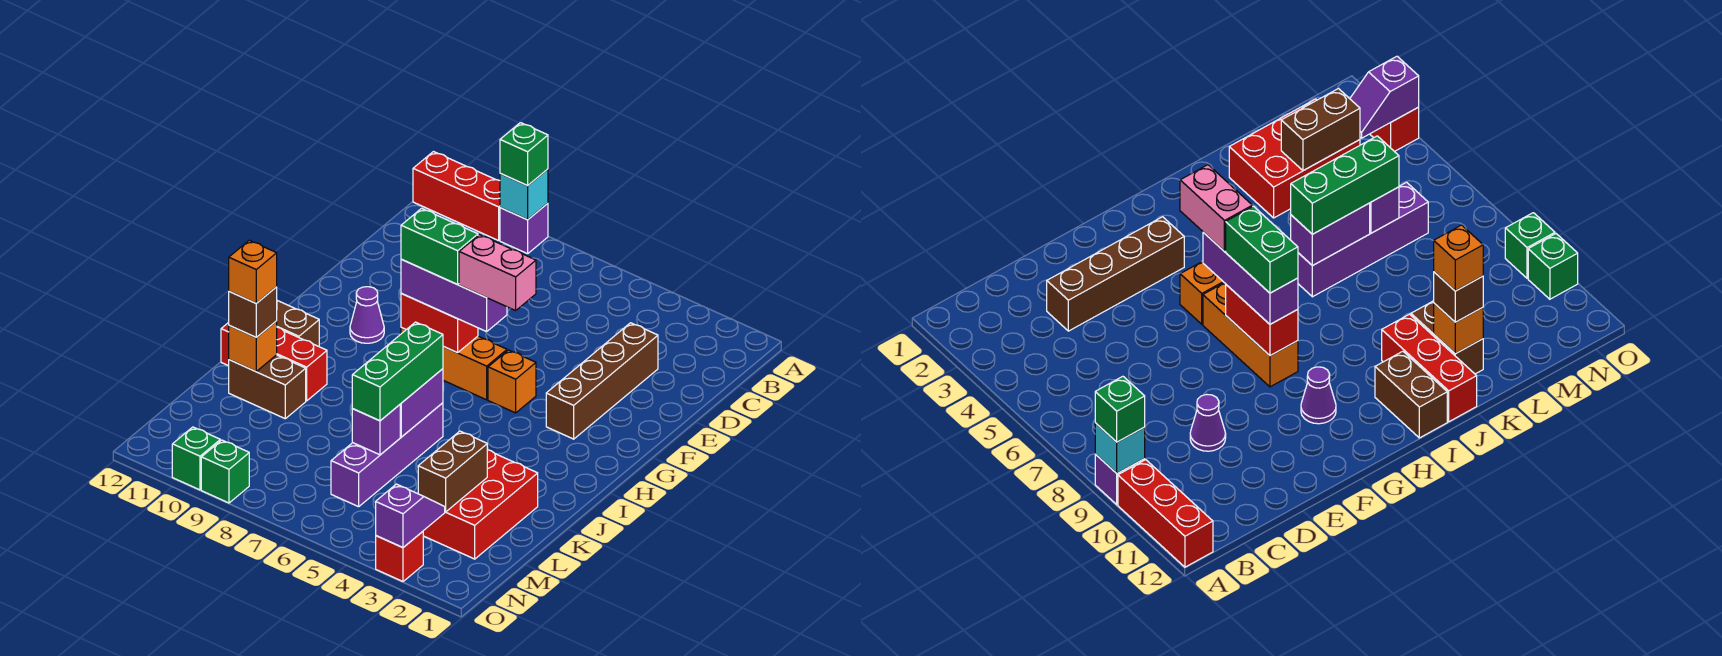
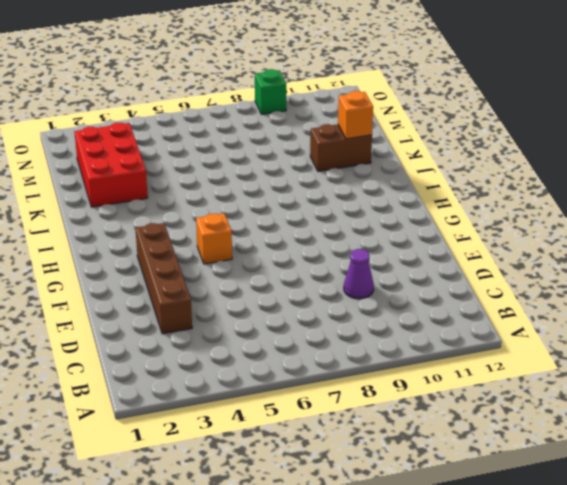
none -> purple 1x1 brick [500,203,548,254]
none -> red 1x3 brick [413,152,500,241]
none -> orange 1x3 brick [401,328,507,400]

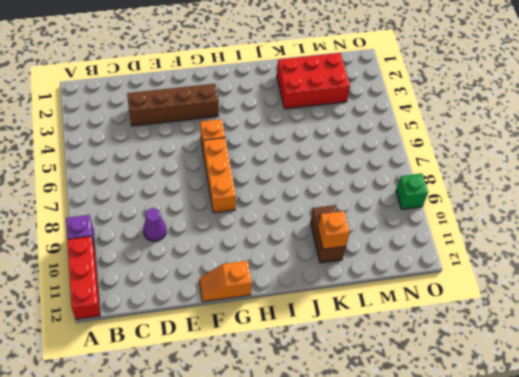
orange 1x2 slope [199,261,252,302] -> none
none -> purple 1x1 cone [350,287,384,343]
none -> brown 1x2 brick [277,301,319,346]
none -> purple 1x4 brick [331,403,443,507]

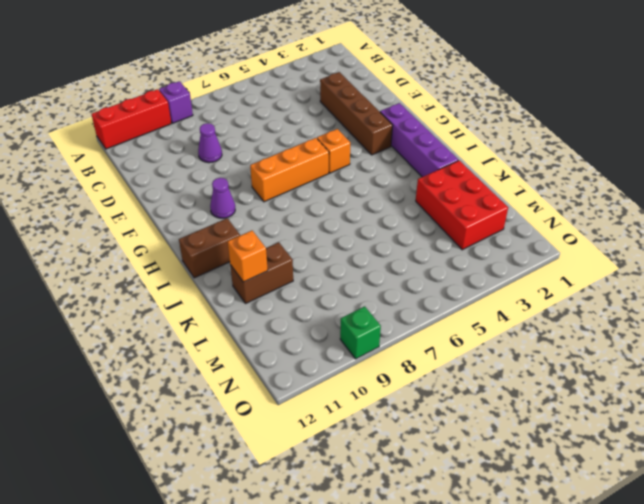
purple 1x4 brick [380,103,458,177] -> purple 1x4 brick moved to [331,403,443,507]
none -> red 1x3 brick [221,322,327,401]
none -> red 1x1 brick [376,531,423,581]
none -> green 1x1 brick [172,427,220,490]

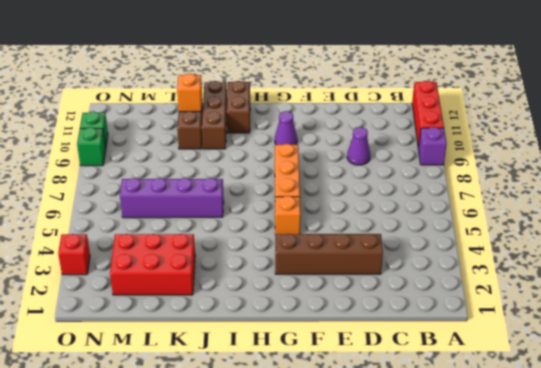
brown 1x3 brick [202,81,227,149] -> red 1x3 brick [221,322,327,401]
none -> cyan 1x1 brick [500,169,548,220]
none -> red 1x2 brick [401,293,478,353]
none -> purple 1x2 brick [400,369,443,437]

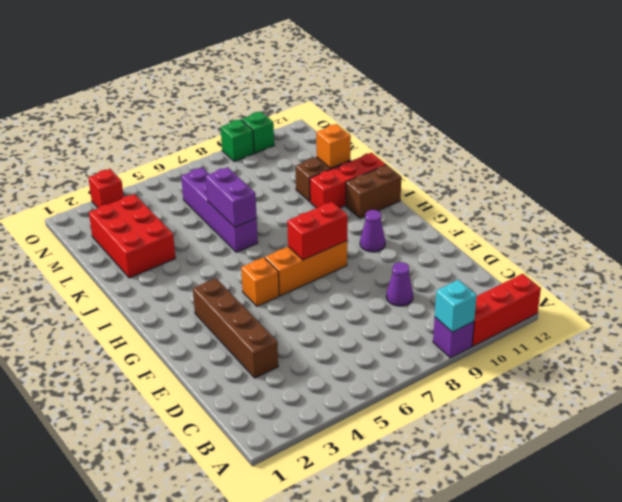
none -> brown 1x2 brick [418,431,487,512]
none -> purple 1x1 brick [352,405,400,455]
none -> purple 1x2 slope [376,484,445,548]

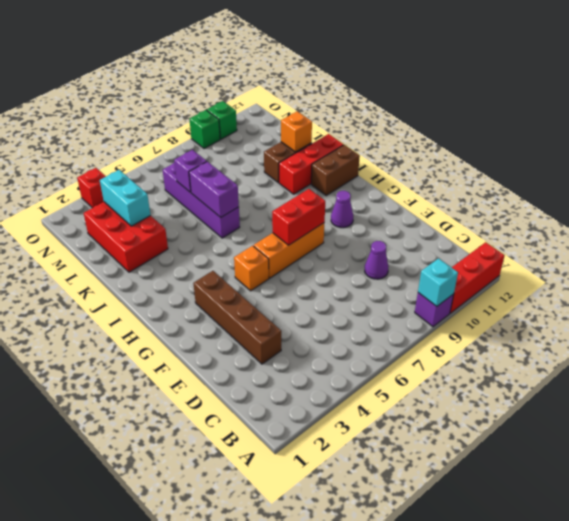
cyan 1x2 brick [100,170,150,226] -> brown 1x2 brick [418,431,487,512]
none -> purple 1x2 slope [376,484,445,548]
none -> green 1x1 brick [500,123,548,186]
none -> purple 1x3 brick [401,259,507,332]

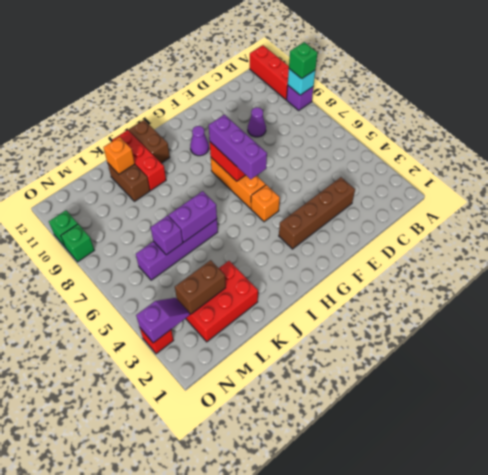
none -> green 1x3 brick [352,322,443,421]
none -> brown 1x1 brick [229,287,277,337]
none -> pink 1x2 brick [459,235,536,311]

